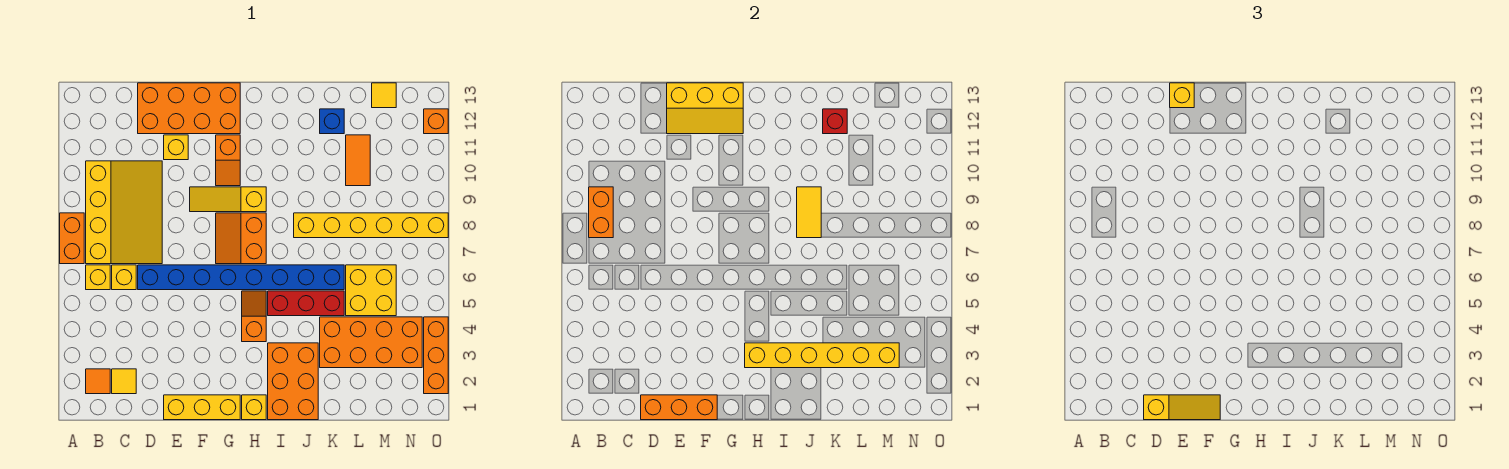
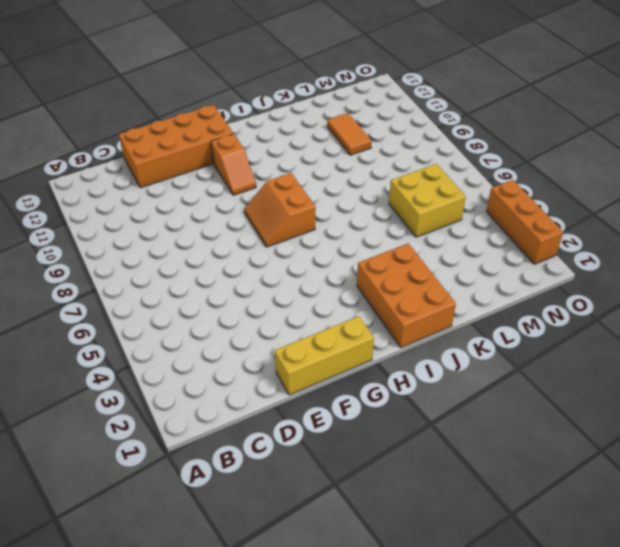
none -> orange 1x2 brick [60,213,84,264]
none -> orange 1x1 tile [86,369,110,394]
none -> yellow 1x1 brick [86,265,110,290]
none -> yellow 3x4 slope [86,161,162,264]

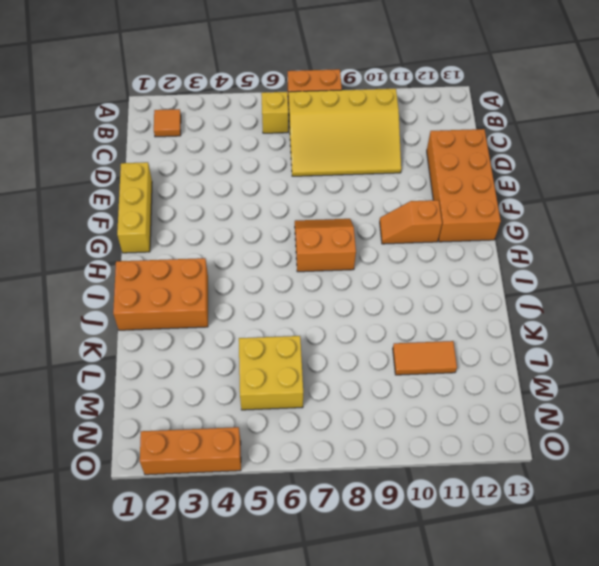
none -> yellow 1x1 tile [112,369,136,394]
none -> yellow 1x1 brick [112,265,136,290]
none -> blue 1x8 brick [138,265,344,290]
none -> yellow 1x1 brick [164,135,188,160]

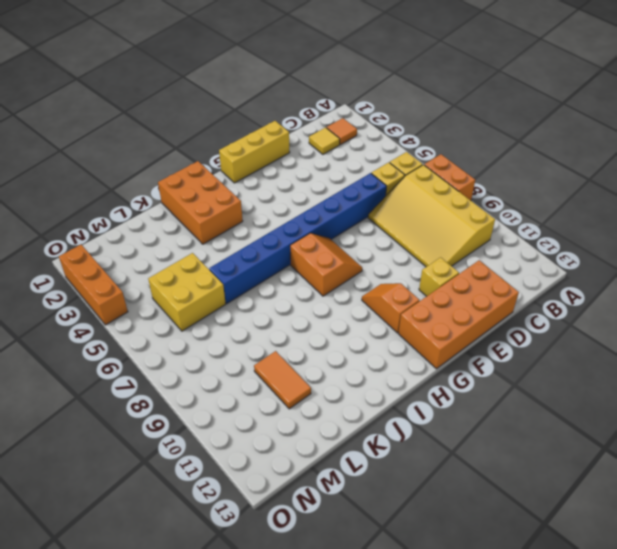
none -> yellow 1x3 slope [190,187,266,212]
none -> yellow 1x1 brick [242,395,266,420]
none -> orange 1x2 slope [242,291,266,342]
none -> red 1x3 brick [268,291,344,316]

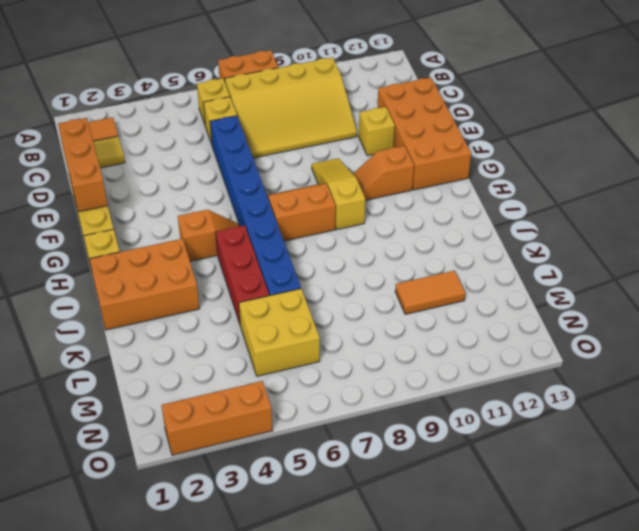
none -> yellow 1x6 brick [294,213,448,238]
none -> orange 2x4 brick [320,317,422,368]
none -> blue 1x1 brick [320,109,344,134]
none -> yellow 1x1 tile [372,83,396,108]

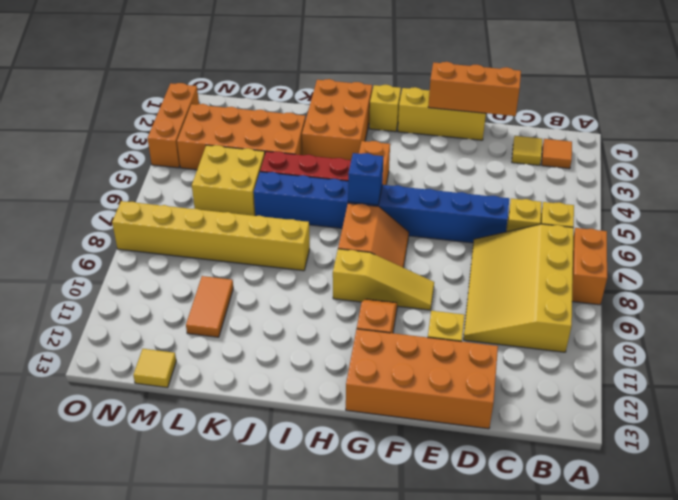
blue 1x1 brick [348,153,383,205] -> blue 1x1 brick moved to [320,109,344,134]
none -> orange 1x1 brick [424,109,448,134]
none -> orange 1x2 brick [589,187,613,238]
none -> yellow 2x3 slope [667,83,743,134]
none -> yellow 1x6 brick [745,343,899,368]

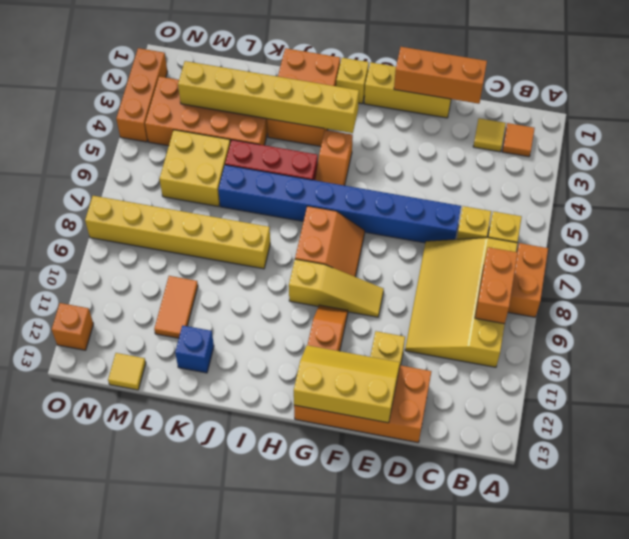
none -> yellow 1x2 tile [797,187,821,238]
none -> red 1x1 brick [823,109,847,134]
none -> yellow 1x3 slope [1144,395,1220,420]
none -> yellow 1x1 brick [1170,83,1194,108]

